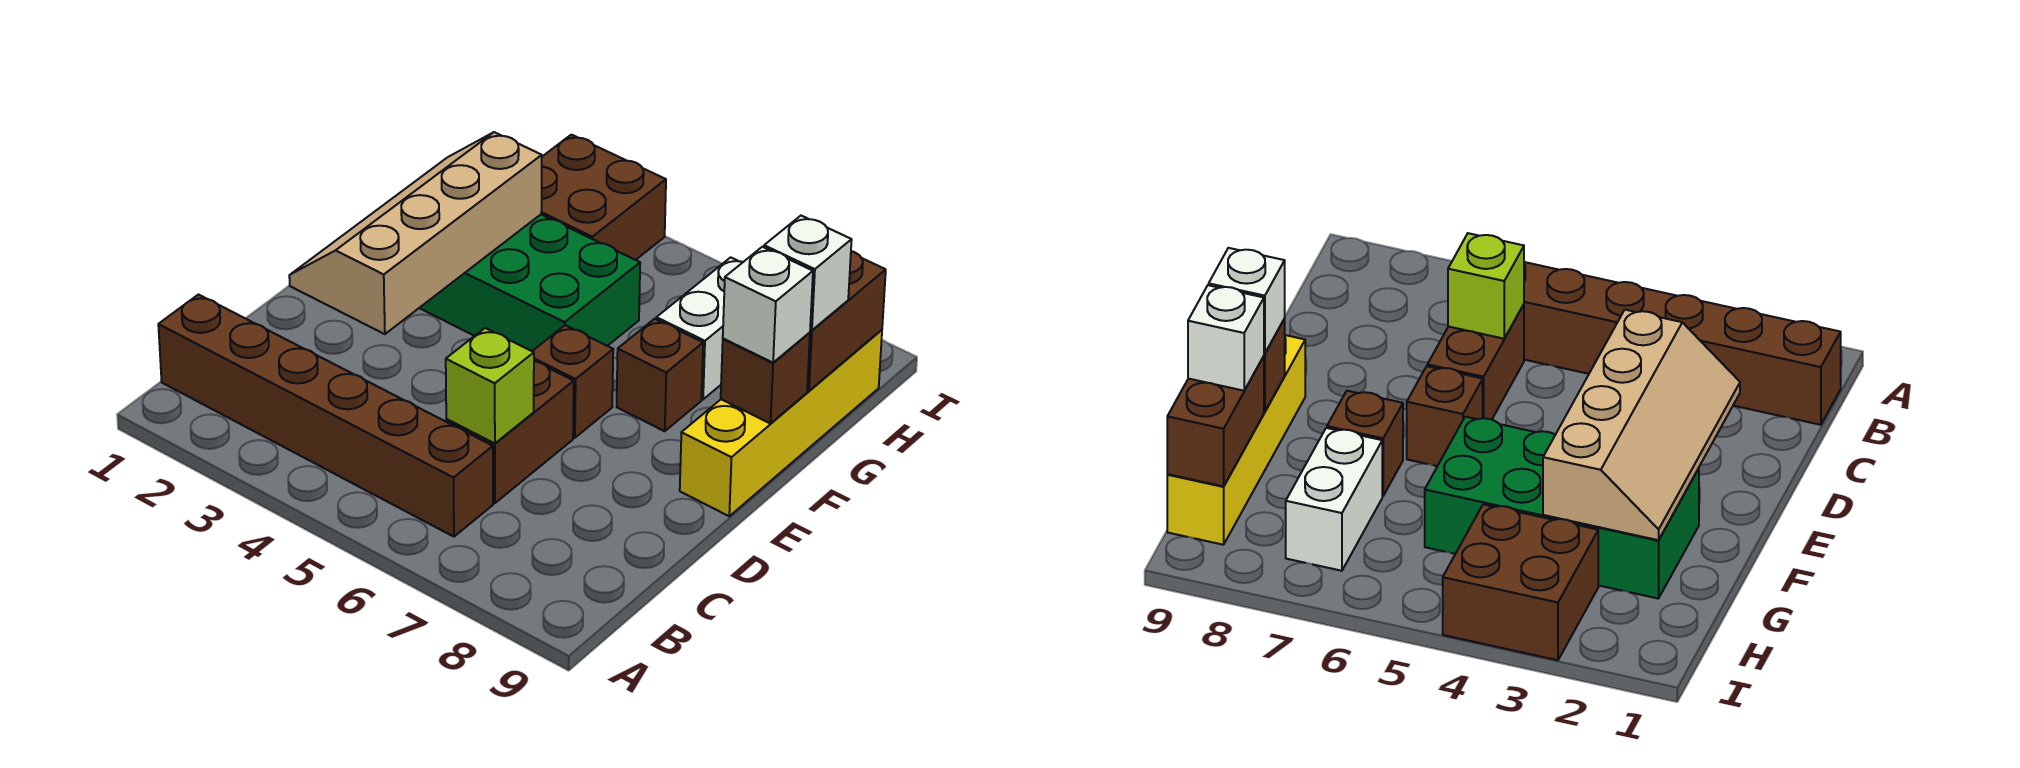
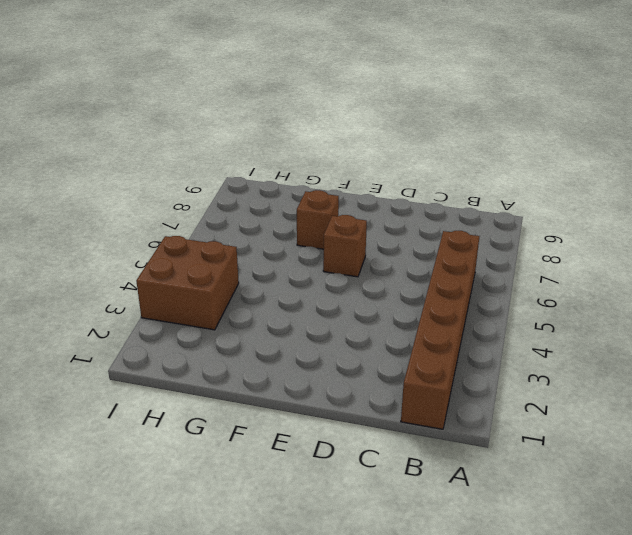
none -> brown 1x2 brick [446,361,574,503]
none -> yellow 1x4 brick [680,330,882,516]
none -> green 2x4 brick [420,215,640,351]

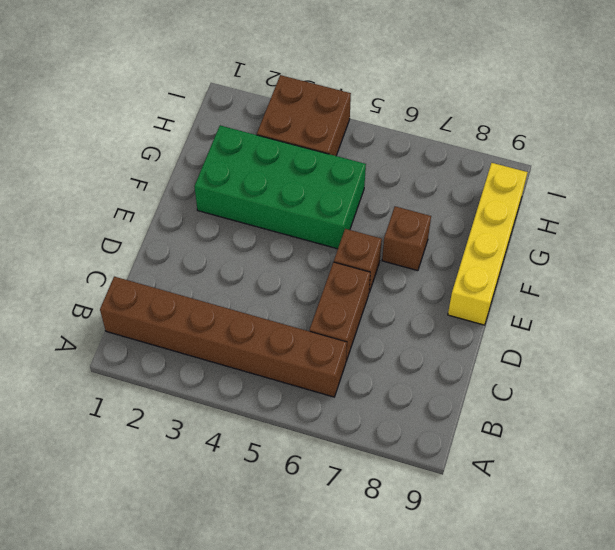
none -> white 1x2 brick [656,257,743,399]
none -> lime 1x1 brick [446,328,534,444]
none -> tan 2x4 slope [289,132,542,334]

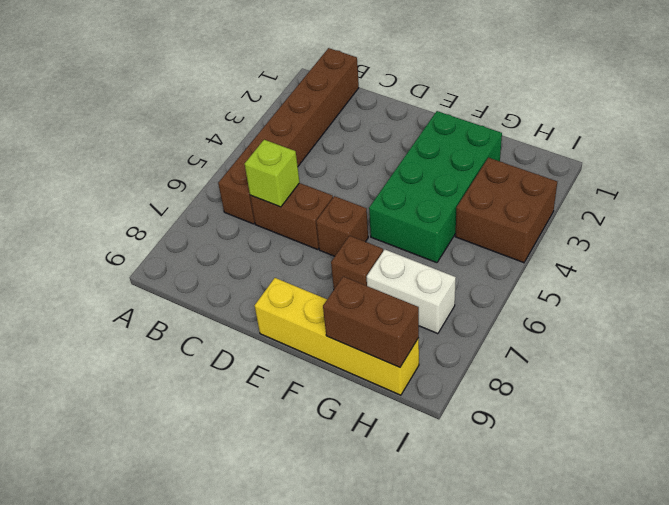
none -> tan 2x4 slope [289,132,542,334]
none -> brown 1x1 brick [721,333,810,424]
none -> white 1x1 brick [723,247,813,363]

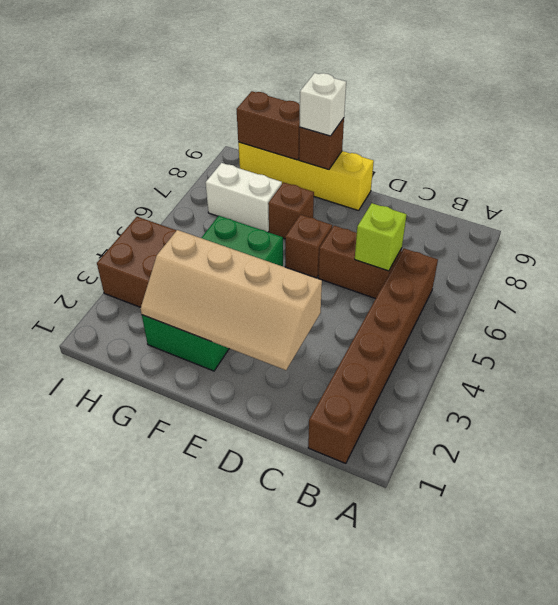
none -> white 1x1 brick [764,216,852,330]

